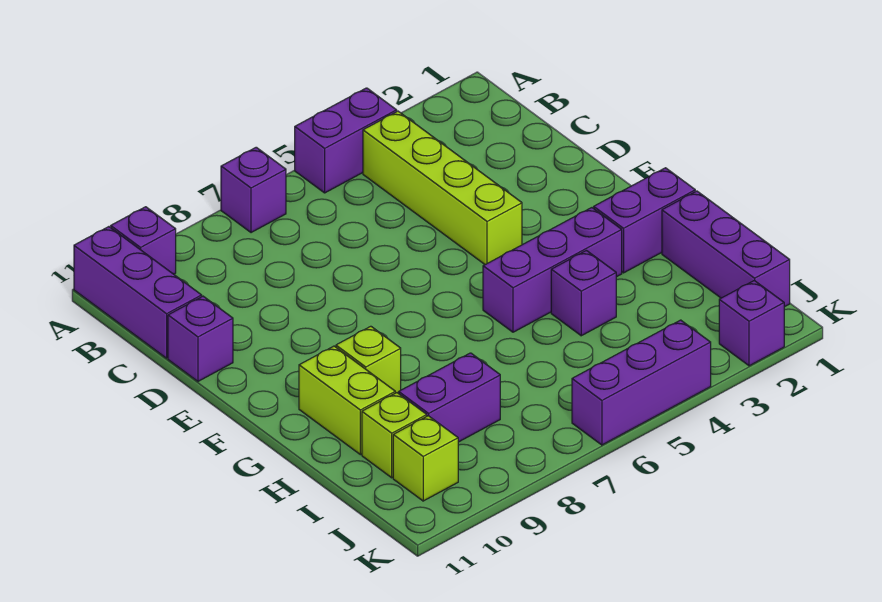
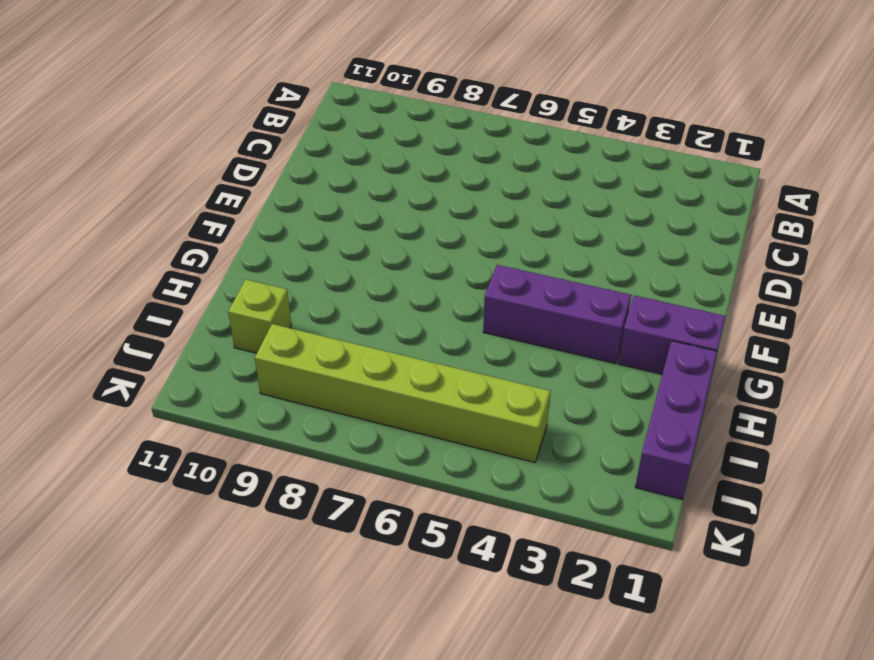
lime 1x6 brick [255,324,550,462] -> none
none -> purple 1x2 brick [295,88,397,193]
none -> purple 1x1 brick [221,147,286,233]
none -> purple 1x1 brick [111,207,176,274]

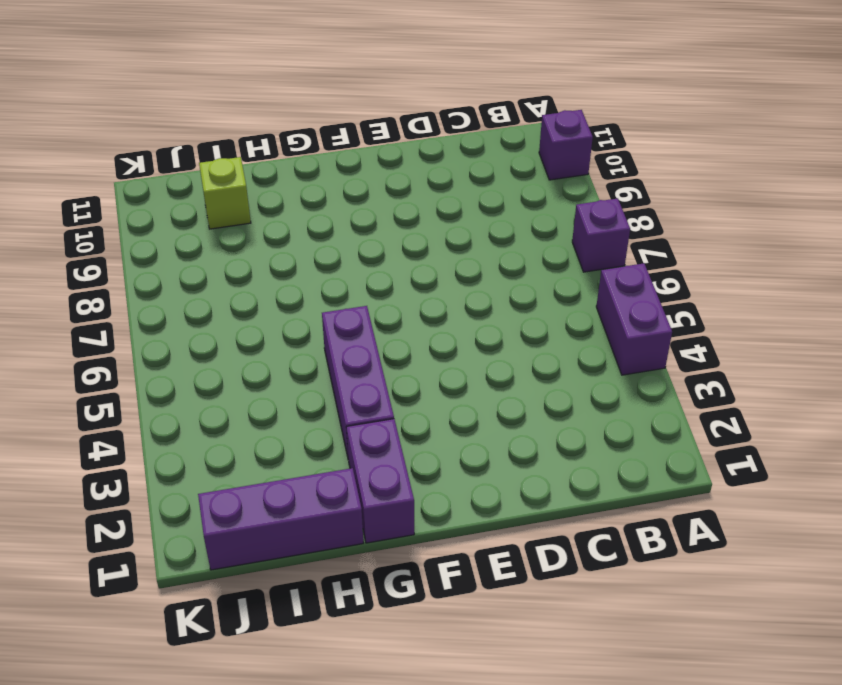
none -> purple 1x3 brick [74,227,202,358]
none -> lime 1x4 brick [363,111,522,265]
none -> purple 1x1 brick [168,296,233,381]

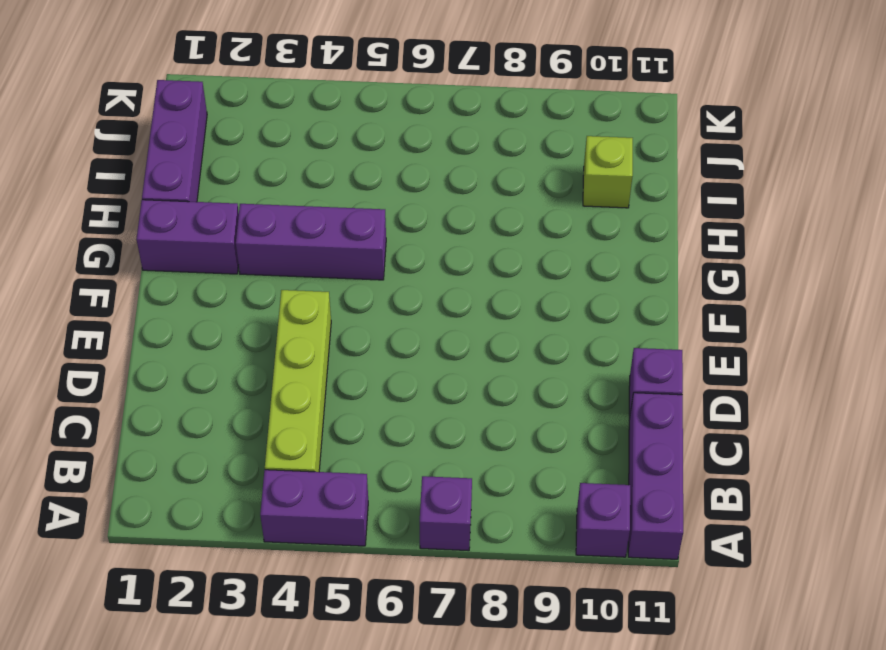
none -> lime 1x1 brick [336,326,401,394]
none -> lime 1x2 brick [299,346,395,455]
none -> purple 1x1 brick [551,250,616,336]

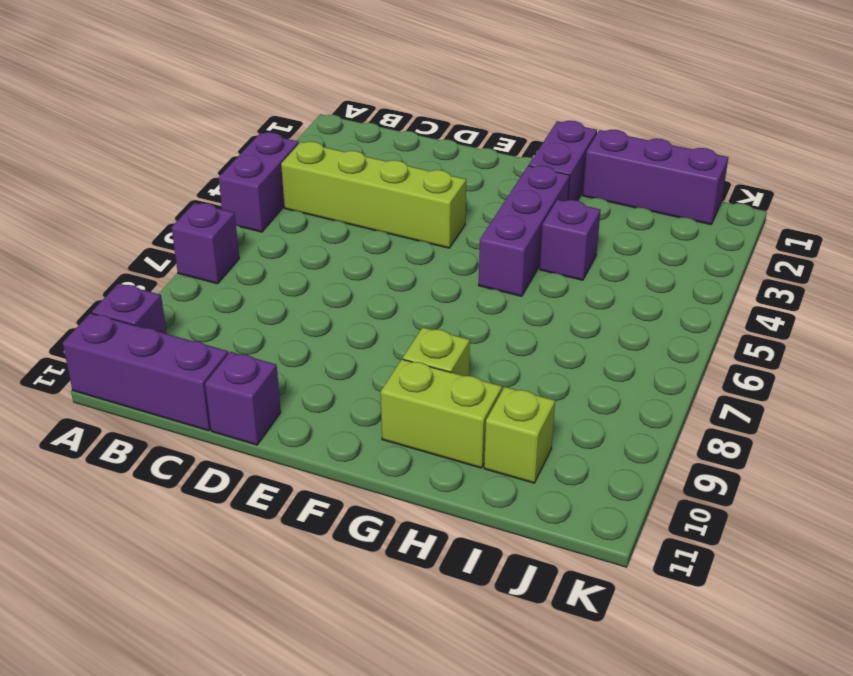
none -> purple 1x2 brick [399,353,500,442]
none -> lime 1x1 brick [393,416,458,501]
none -> purple 1x1 brick [719,280,784,366]

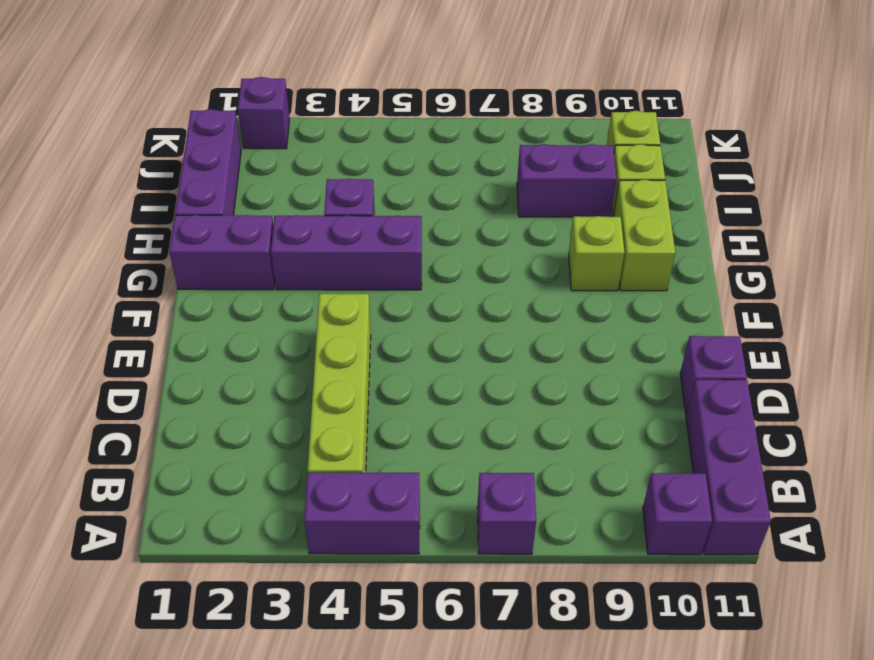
none -> purple 1x3 brick [572,320,711,445]

